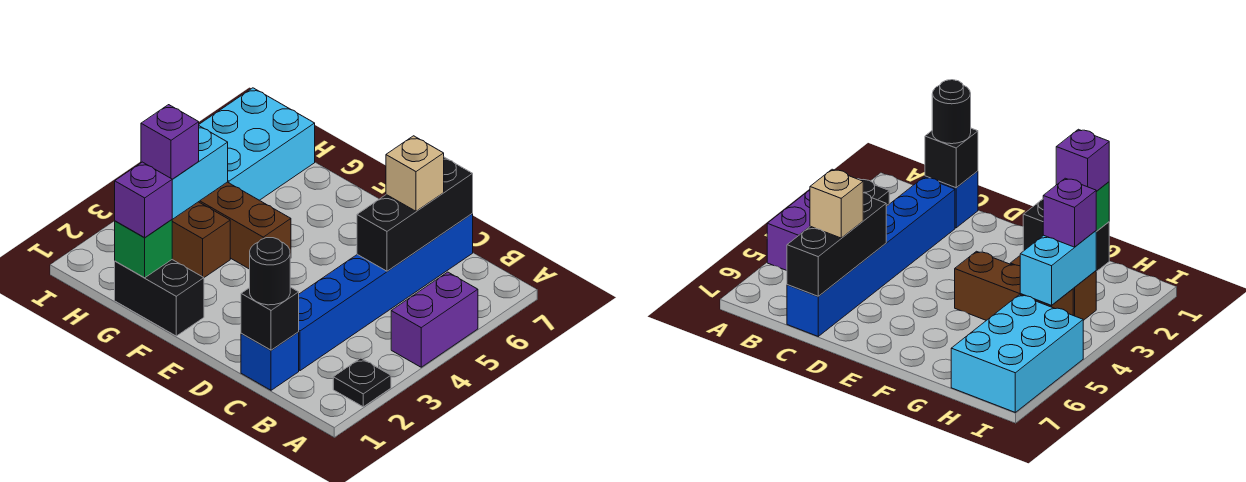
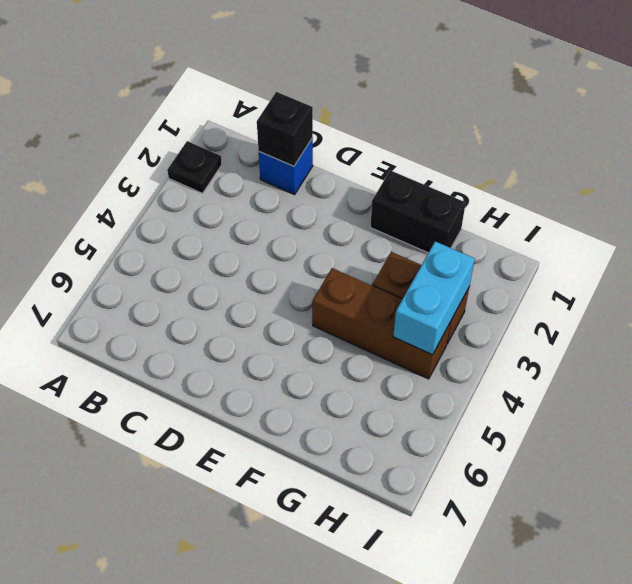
none -> purple 1x2 brick [391,272,478,367]
none -> blue 1x6 brick [299,214,473,371]
none -> cyan 2x3 brick [199,88,315,200]

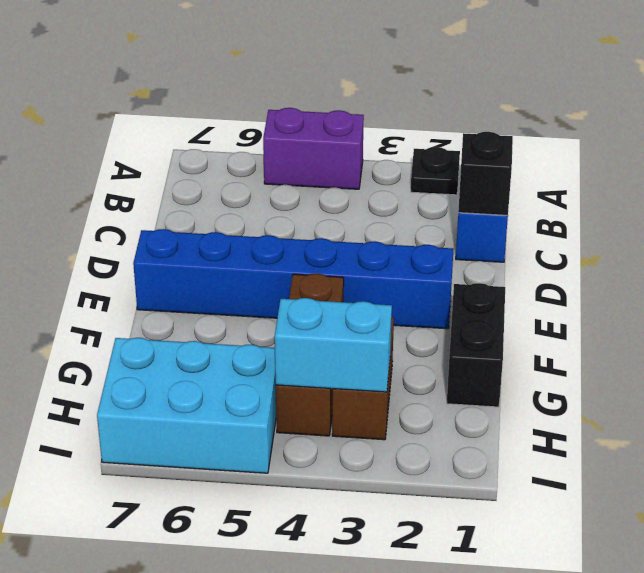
blue 1x6 brick [133,229,453,329] -> blue 1x6 brick moved to [299,214,473,371]
none -> black 1x3 brick [357,157,473,271]
none -> green 1x1 brick [115,220,172,278]
none -> black 1x1 round brick [250,238,290,305]

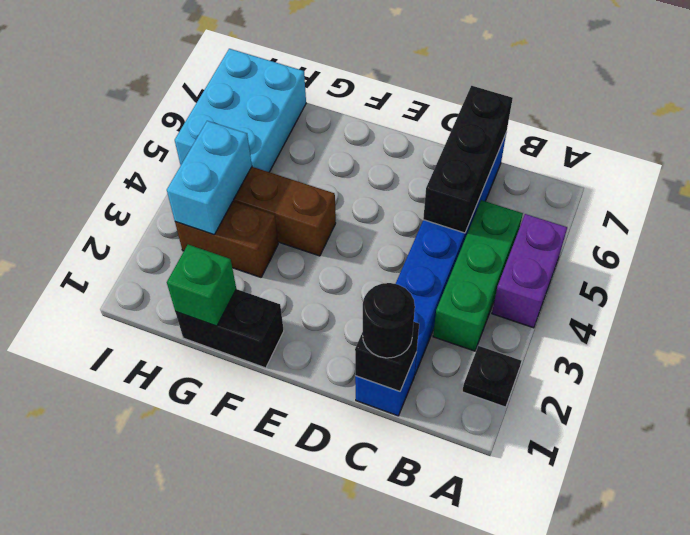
green 1x3 brick [433,200,523,351] -> none
none -> tan 1x1 brick [386,136,444,211]
none -> purple 1x1 brick [115,162,172,237]
none -> purple 1x1 brick [141,105,199,179]

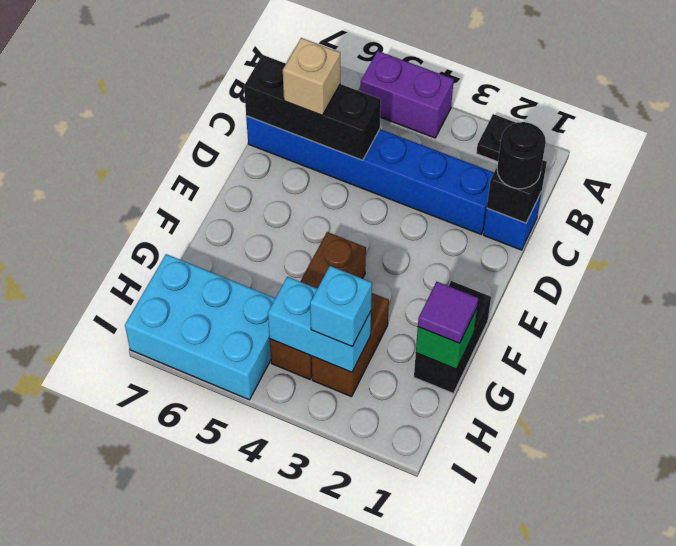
purple 1x1 tile [418,282,478,343] -> purple 1x1 brick [115,162,172,237]
cyan 1x1 brick [310,266,372,346] -> purple 1x1 brick [141,105,199,179]

